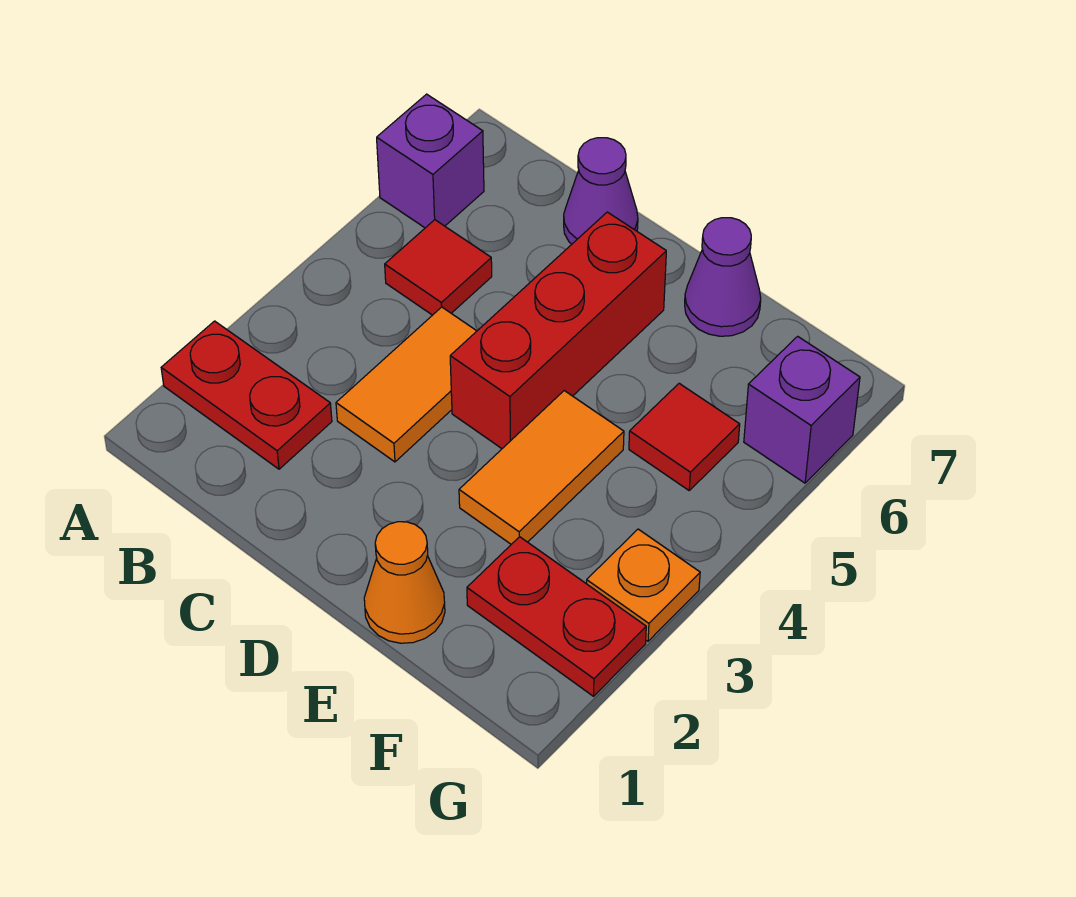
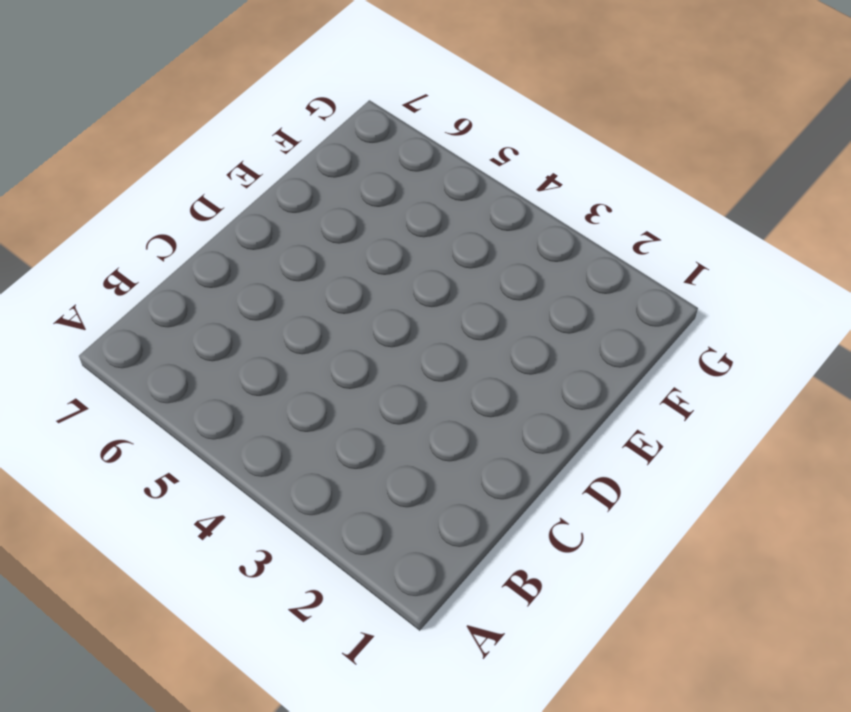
none -> red 1x2 plate [161,321,332,469]
none -> purple 1x1 brick [377,94,484,228]
none -> red 1x1 tile [385,220,492,315]

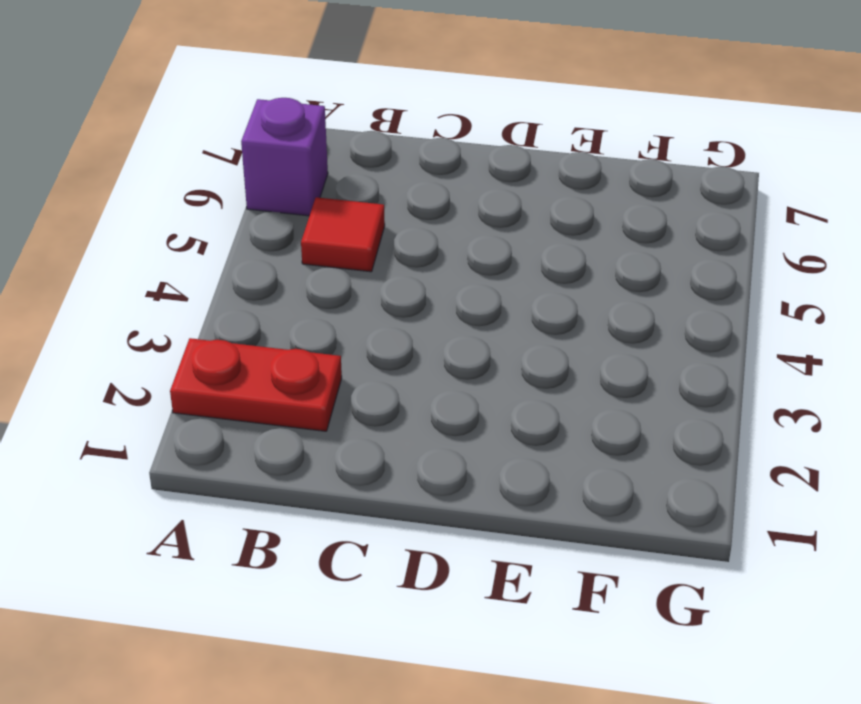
none -> orange 1x2 tile [336,307,476,462]
none -> purple 1x1 cone [564,138,638,244]
none -> red 1x3 brick [450,212,666,448]

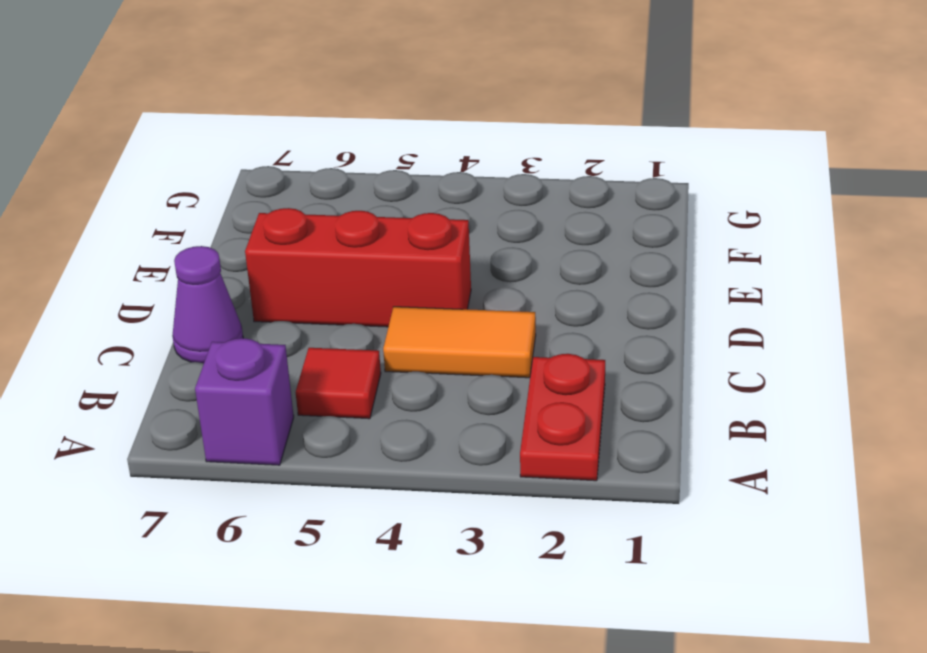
none -> orange 1x1 cone [364,522,445,643]
none -> orange 1x2 tile [459,391,624,544]
none -> purple 1x1 cone [685,218,761,336]

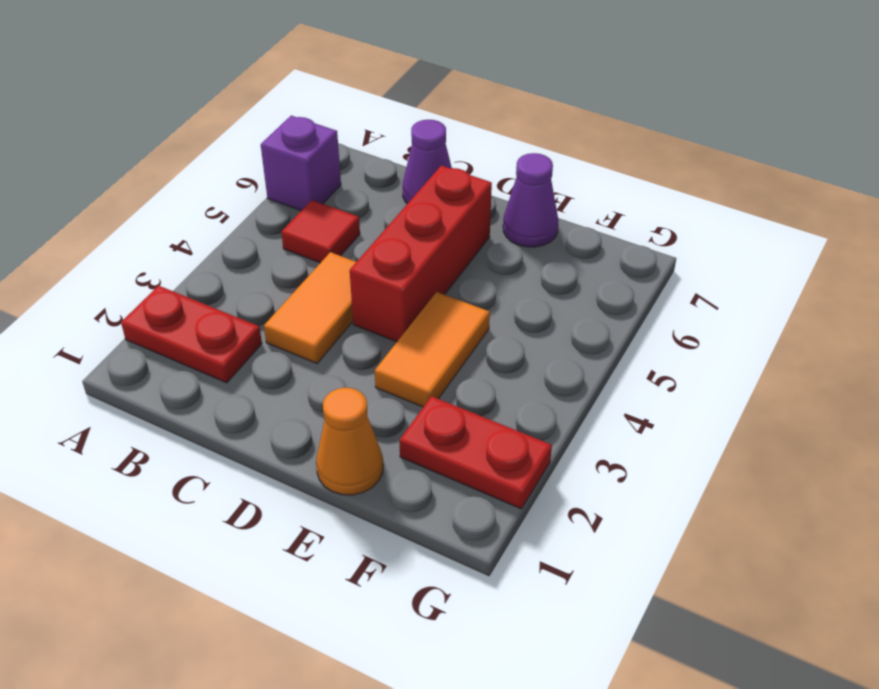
none -> red 1x1 tile [629,383,740,490]
none -> orange 1x1 plate [587,529,700,641]
none -> purple 1x1 brick [744,336,860,483]

